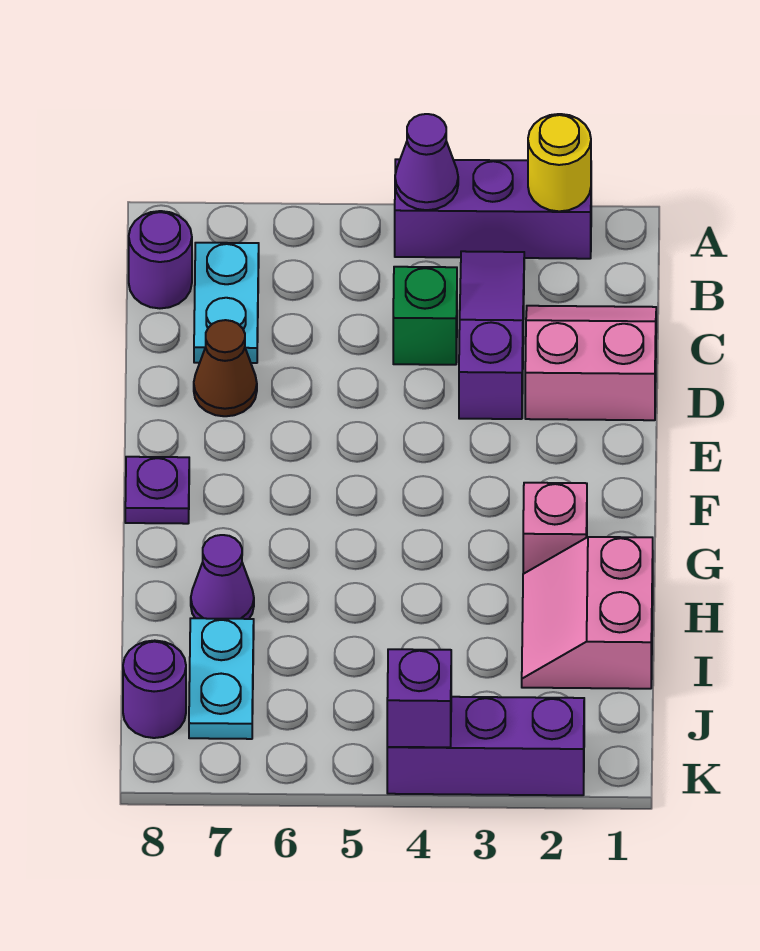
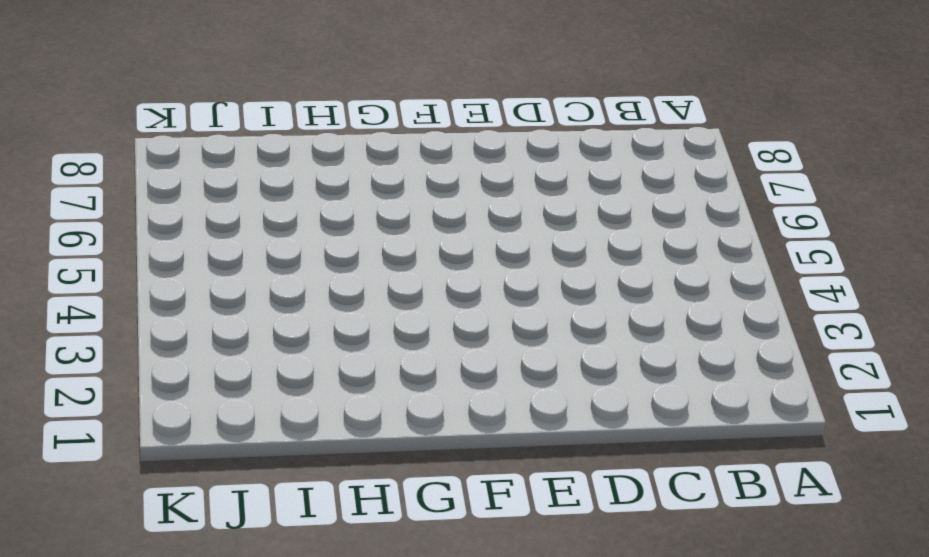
none -> purple 1x3 brick [395,159,591,259]
none -> purple 1x3 slope [459,251,524,419]
none -> cyan 1x2 plate [194,243,259,363]

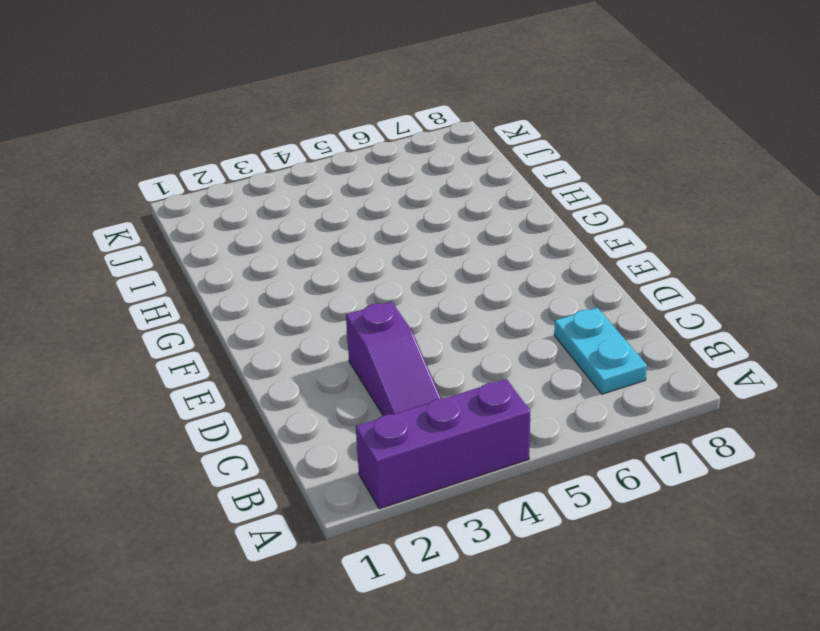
none -> purple 1x1 round brick [129,211,192,308]
none -> pink 2x2 slope [525,306,656,420]
none -> green 1x1 brick [393,267,457,365]

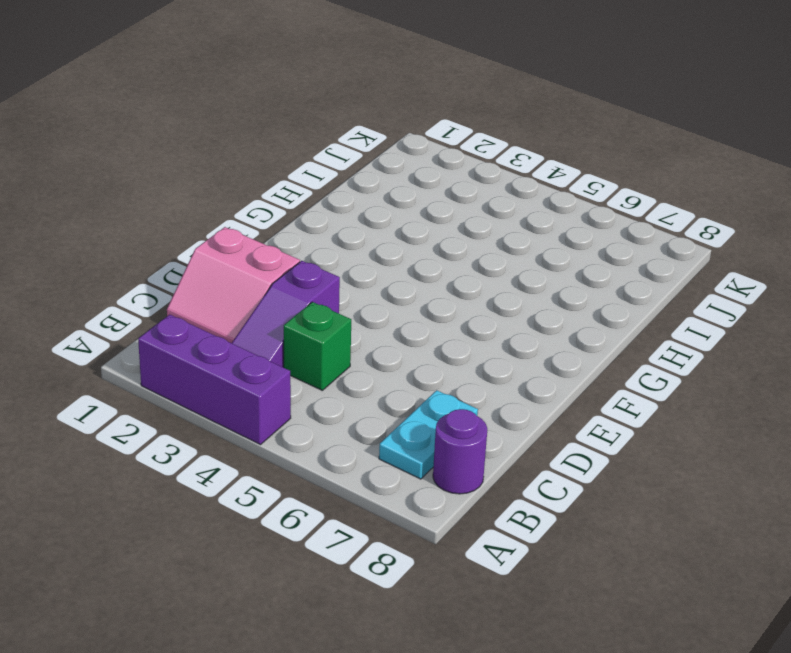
none -> brown 1x1 cone [194,320,257,416]
none -> purple 1x1 plate [125,457,189,524]
none -> pink 1x1 brick [523,483,587,574]

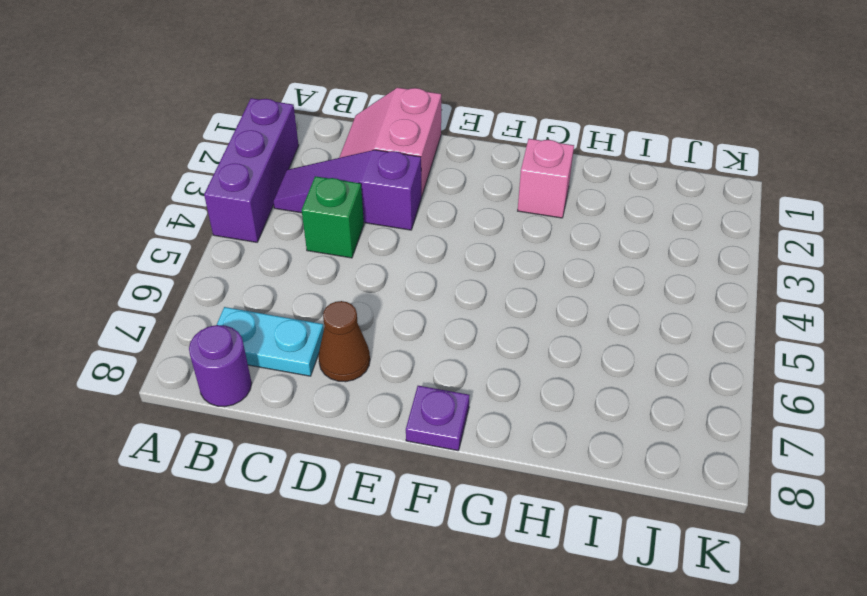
none -> pink 2x2 slope [522,537,653,689]
none -> purple 1x1 cone [191,535,254,619]
none -> cyan 1x2 plate [189,618,254,739]

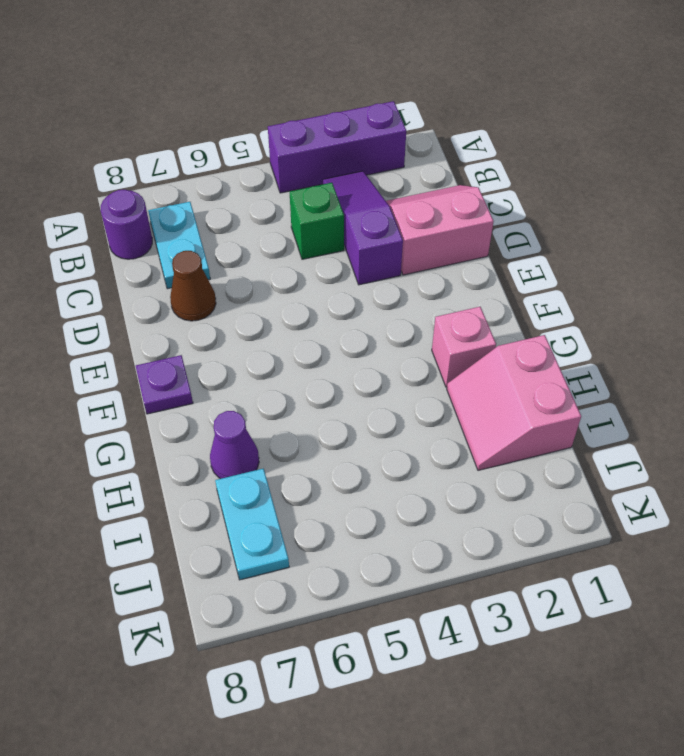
none -> purple 1x1 round brick [123,641,186,738]
none -> purple 1x3 brick [387,697,584,795]
none -> yellow 1x1 round brick [528,114,591,211]

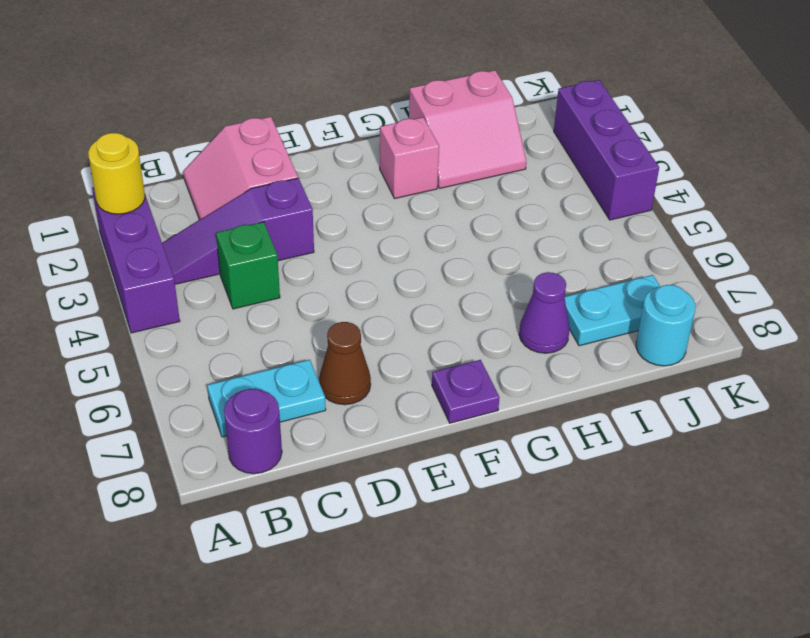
cyan 1x1 round brick [636,285,695,366] -> purple 1x1 round brick [123,641,186,738]
none -> purple 1x1 cone [395,114,458,210]
none -> purple 1x1 brick [387,649,451,747]

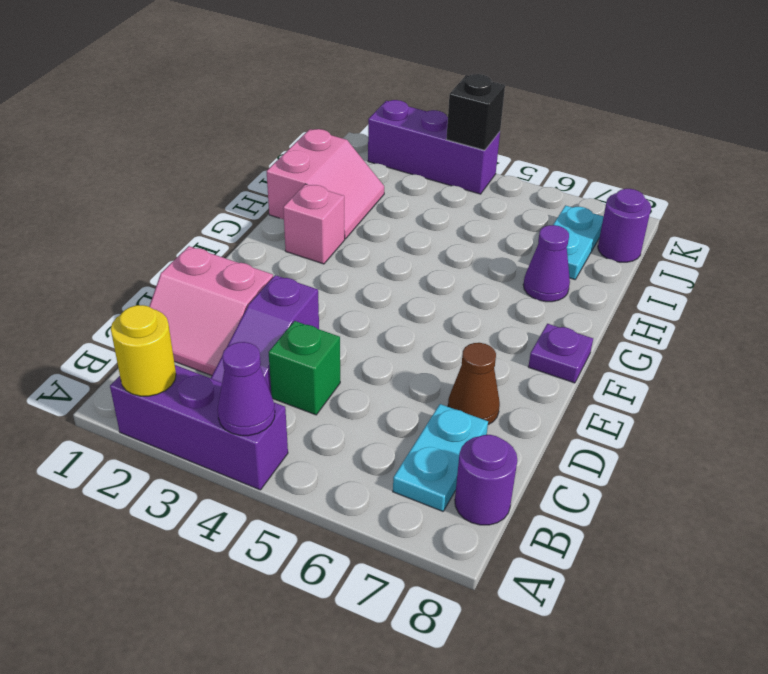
black 1x1 brick [446,74,505,150] -> purple 1x1 brick [387,649,451,747]

